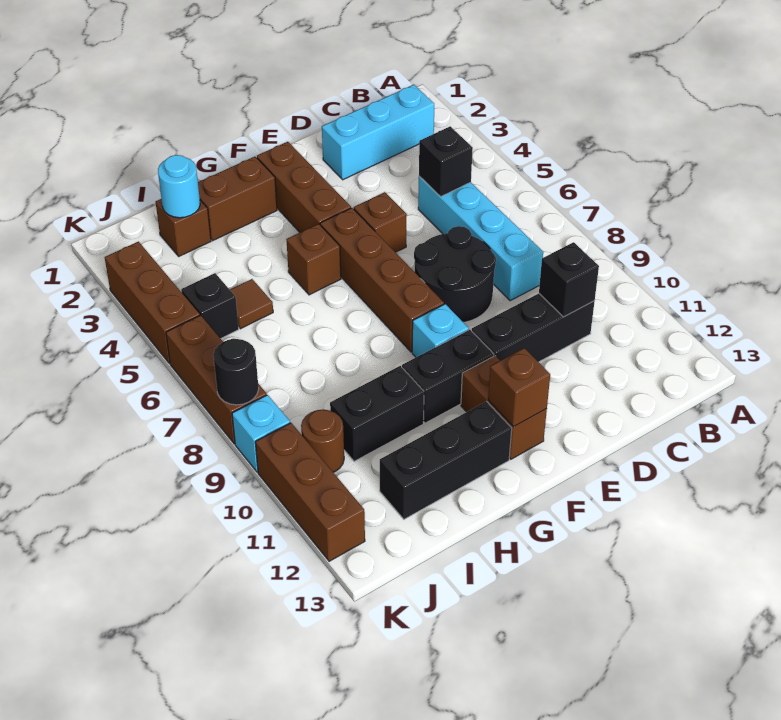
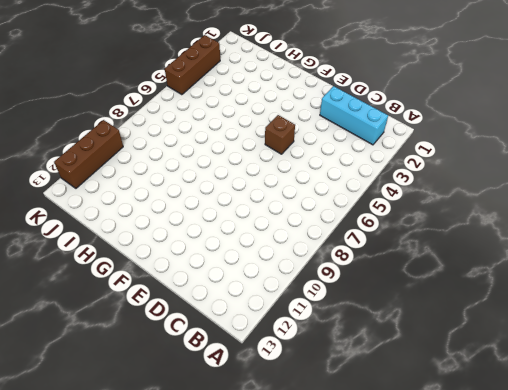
none -> cyan 1x4 brick [418,176,543,301]
none -> black 1x3 brick [472,294,595,362]
none -> black 2x2 round brick [414,226,496,322]

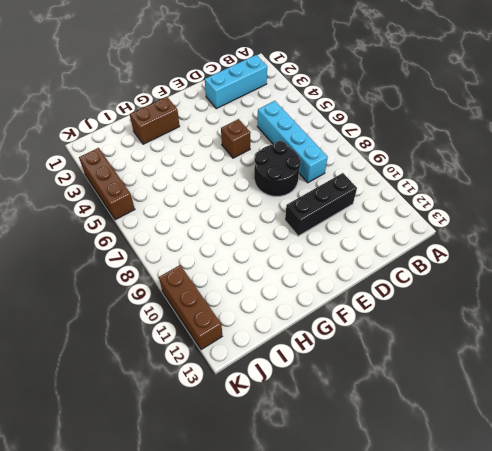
none -> brown 1x3 brick [257,142,351,232]
none -> brown 1x4 brick [320,208,444,352]
none -> cyan 1x1 brick [412,304,469,357]

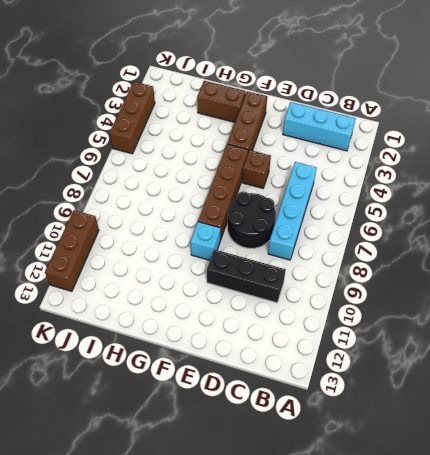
none -> black 1x2 brick [402,330,494,423]
none -> brown 1x2 brick [461,356,547,459]
none -> brown 1x1 brick [286,224,341,295]

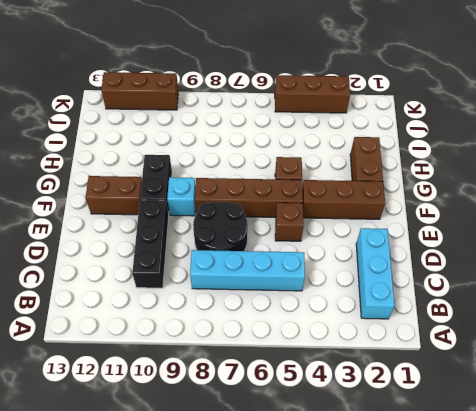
none -> black 1x3 brick [380,402,512,519]
none -> black 1x2 brick [330,366,424,461]
none -> brown 1x1 brick [156,199,211,256]

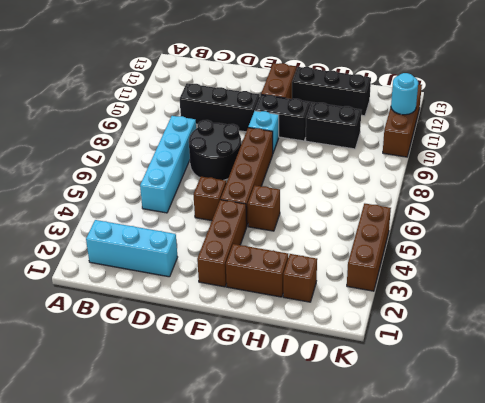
cyan 1x1 round brick [391,73,418,115] -> cyan 1x1 round brick moved to [158,155,200,218]
none -> brown 1x1 tile [230,279,273,329]
none -> black 1x1 brick [181,273,239,339]
none -> brown 1x1 round brick [301,410,344,472]

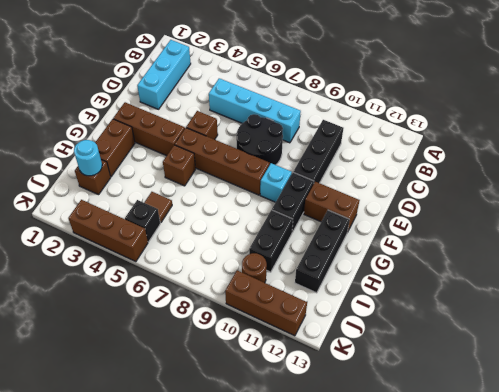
none -> brown 1x3 brick [166,315,267,444]
none -> cyan 1x1 brick [232,395,290,472]
none -> black 1x1 brick [419,126,473,197]

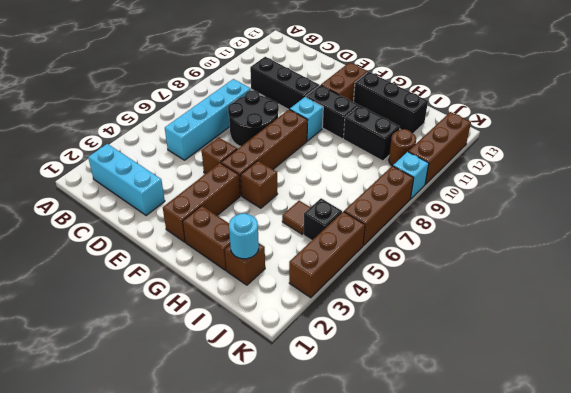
none -> black 1x1 brick [419,126,473,197]
none -> black 1x1 brick [539,242,599,317]
none -> brown 1x1 brick [488,348,550,426]

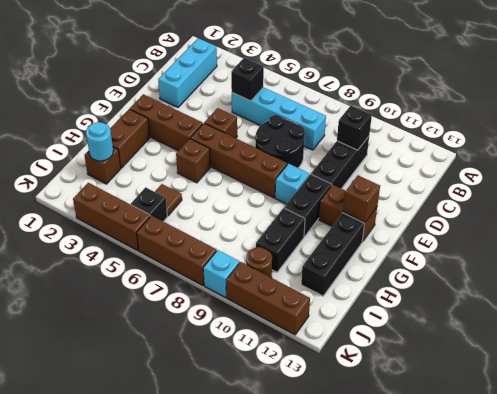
none -> black 1x1 round brick [213,338,259,405]

